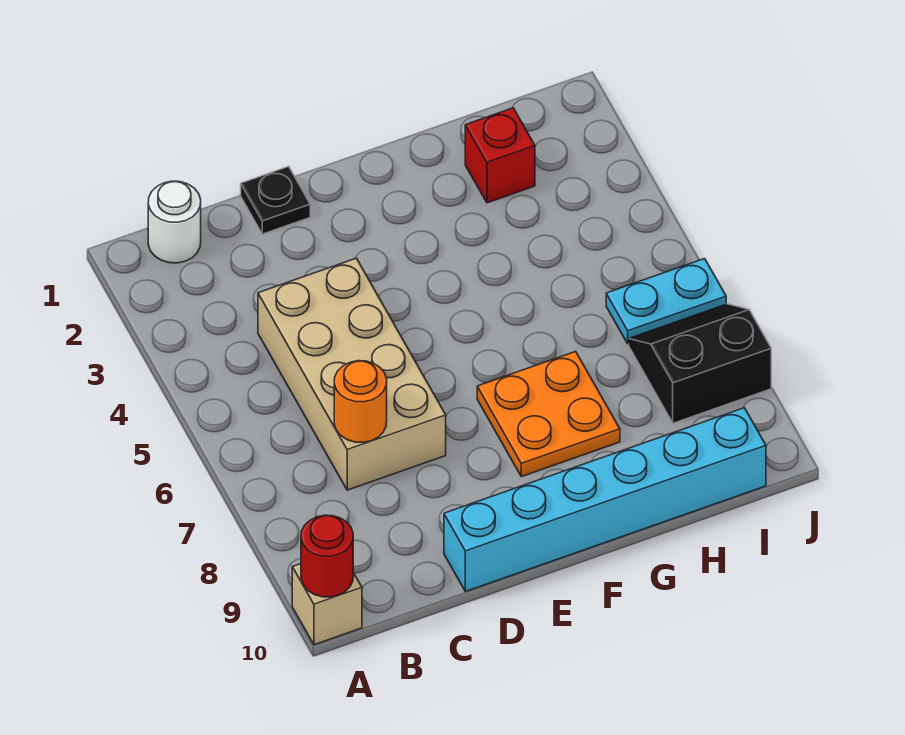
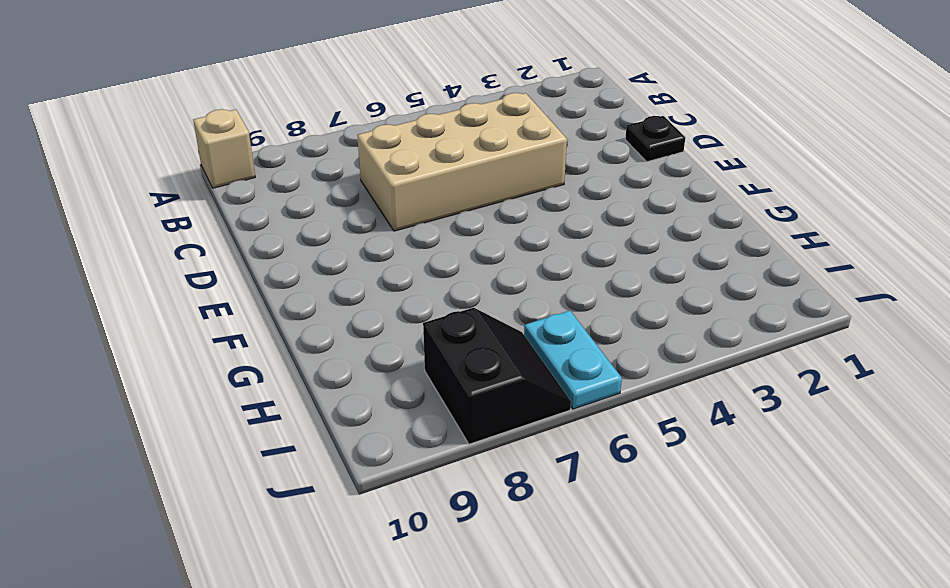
none -> white 1x1 round brick [148,181,201,263]
none -> cyan 1x6 brick [444,408,766,592]

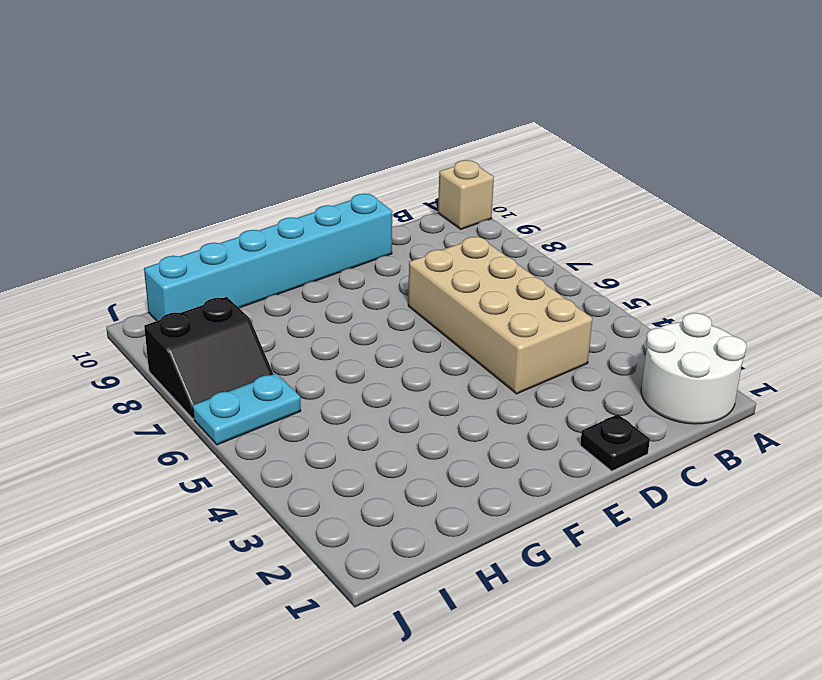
white 2x2 round brick [641,313,747,424] -> white 1x1 round brick [148,181,201,263]
none -> orange 2x2 plate [477,351,620,477]
none -> red 1x1 brick [465,108,535,203]

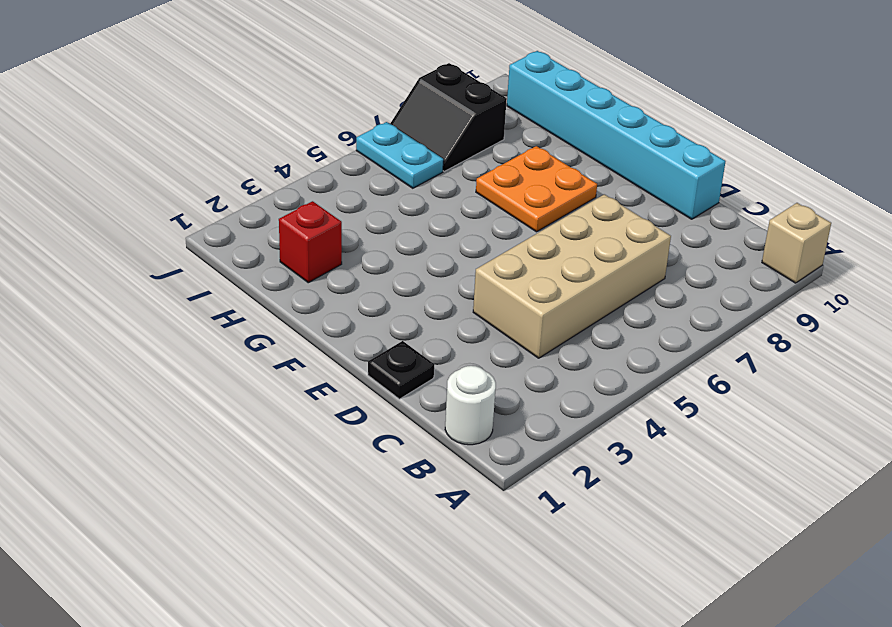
none -> red 1x1 round brick [301,515,353,597]
none -> orange 1x1 round brick [334,361,387,442]

